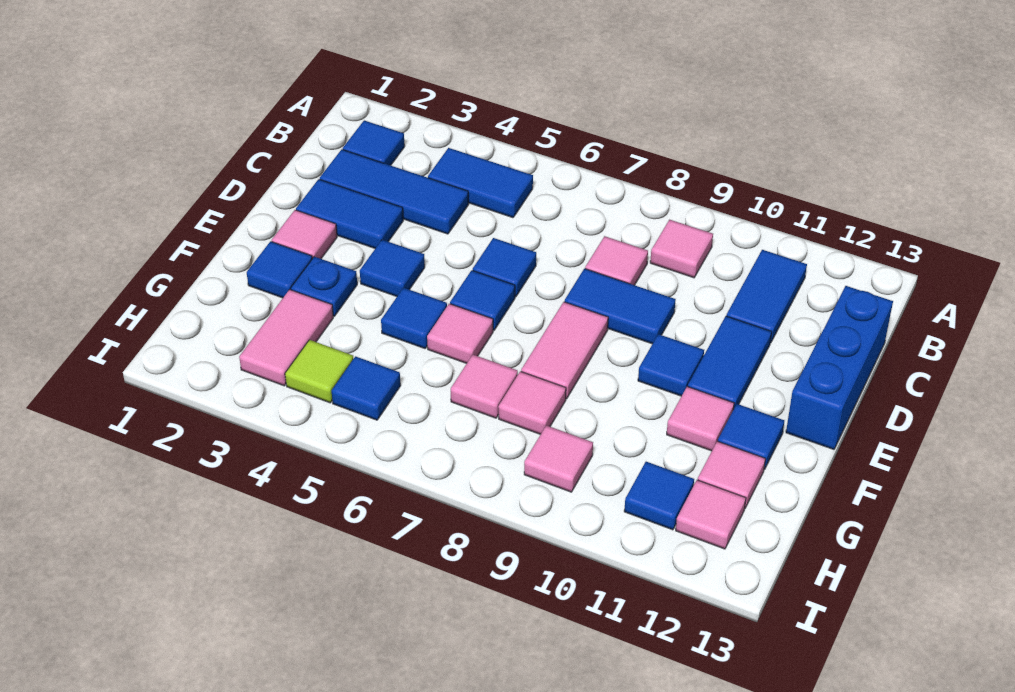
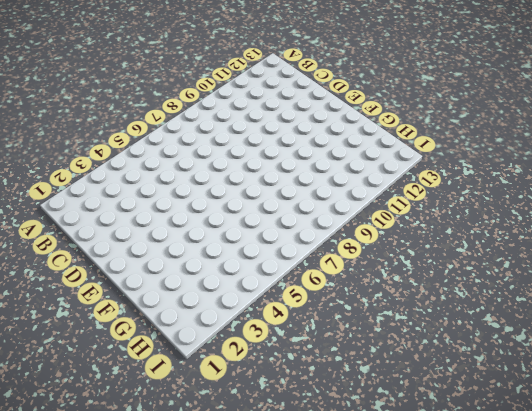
none -> blue 1x1 tile [343,121,405,165]
none -> blue 1x2 tile [428,148,533,218]
none -> pink 1x1 tile [650,220,713,278]
none -> blue 1x2 tile [726,250,807,343]

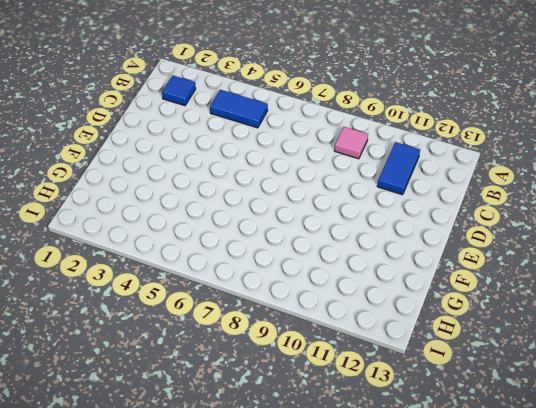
none -> blue 1x3 tile [320,149,469,234]
none -> pink 1x1 tile [585,236,648,285]
none -> blue 1x3 brick [786,286,893,449]
none -> blue 1x2 tile [296,179,403,248]

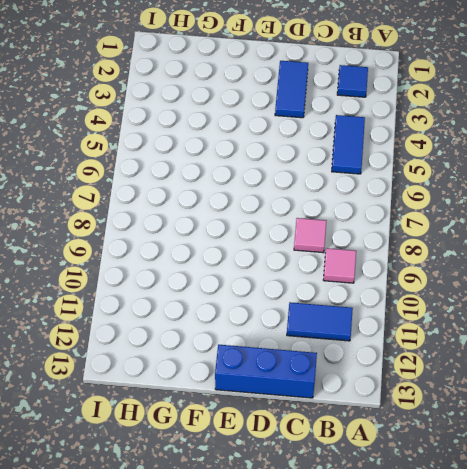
none -> blue 1x3 tile [320,149,469,234]
none -> blue 1x1 tile [473,238,536,297]
none -> blue 1x2 tile [565,269,676,344]
none -> blue 1x2 tile [688,316,772,408]

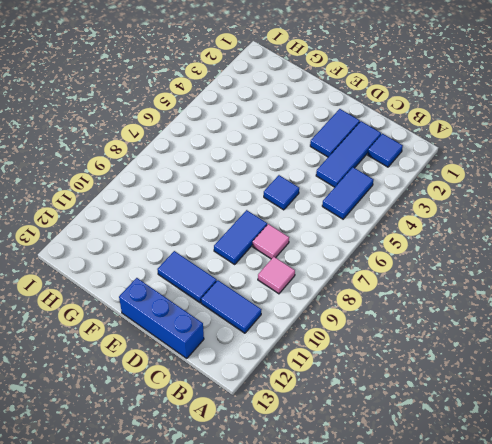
none -> pink 1x1 tile [272,210,337,259]
none -> blue 1x1 tile [360,240,425,296]
none -> blue 1x1 tile [450,270,515,330]
none -> pink 1x2 tile [521,302,608,399]

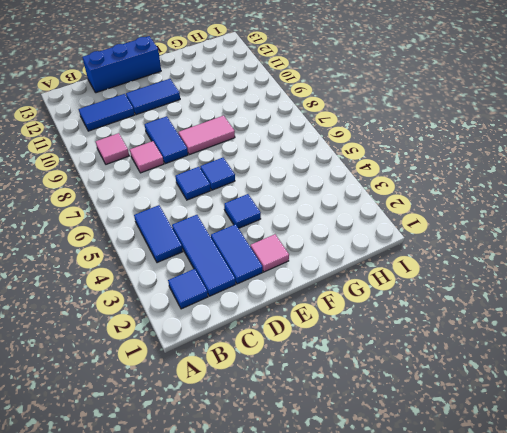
none -> blue 1x1 tile [638,334,704,396]
none -> blue 1x1 tile [247,241,312,298]
none -> blue 1x1 plate [291,257,357,316]
none -> blue 1x1 tile [381,288,447,348]

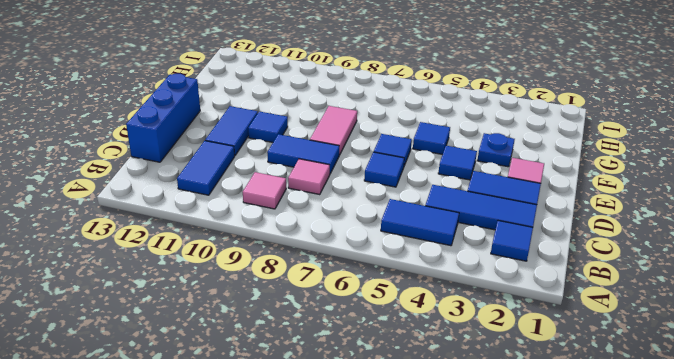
none -> blue 1x1 tile [247,241,312,298]
none -> pink 1x1 tile [427,304,493,363]
none -> pink 1x1 tile [667,386,734,451]
none -> blue 1x1 tile [718,404,784,470]

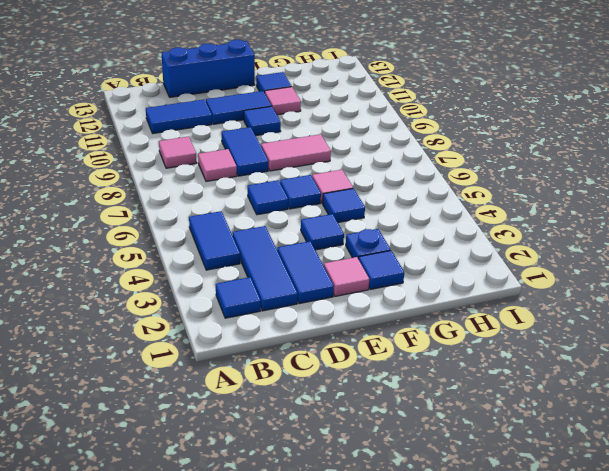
none -> pink 1x2 tile [239,290,333,386]
none -> pink 1x1 tile [451,355,518,418]
none -> pink 1x1 tile [498,371,566,434]
none -> pink 1x1 tile [698,441,765,508]

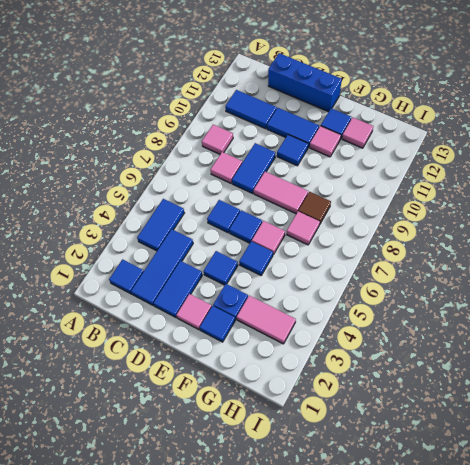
brown 1x1 tile [298,192,331,225] -> pink 1x1 tile [498,371,566,434]
none -> lime 1x1 tile [285,340,353,403]
none -> blue 1x1 tile [332,356,401,420]
none -> pink 1x1 tile [524,425,593,492]
none -> blue 1x1 tile [624,462,694,530]

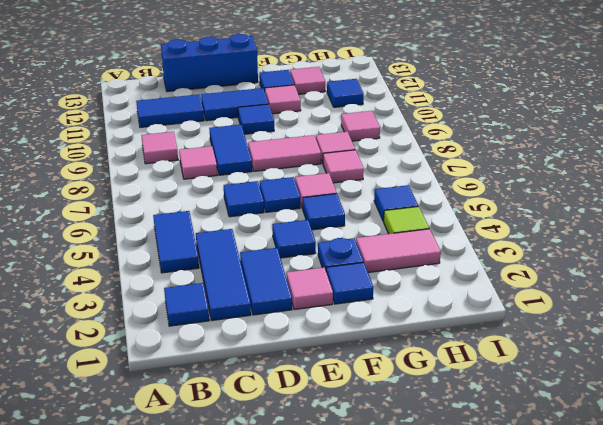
none -> pink 1x1 tile [676,480,746,549]

